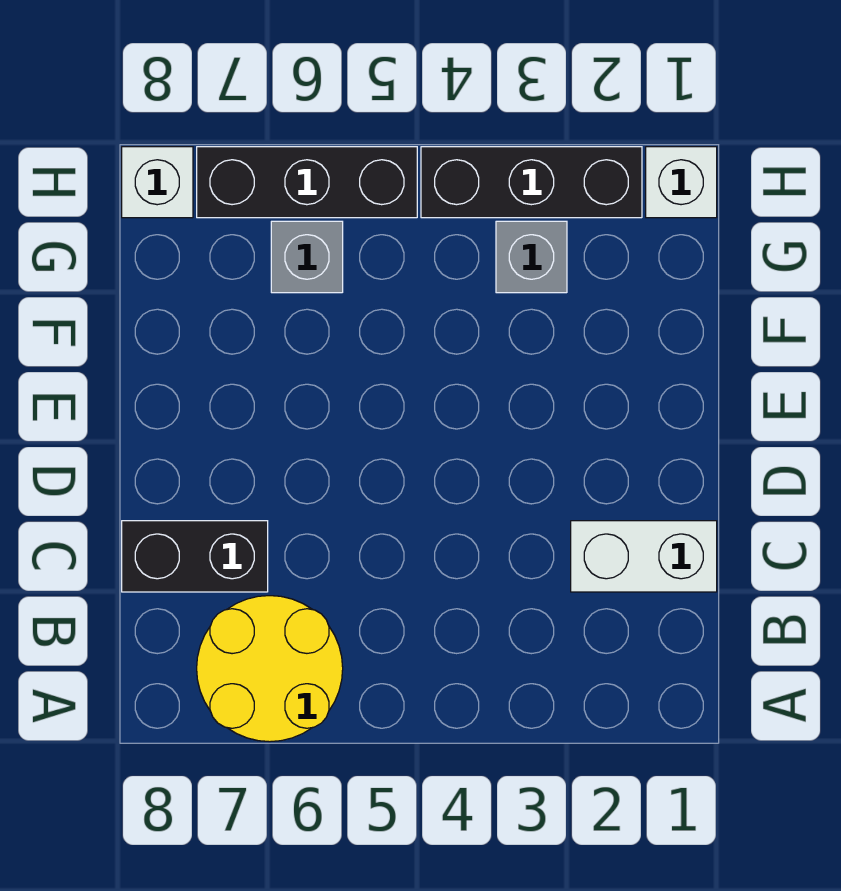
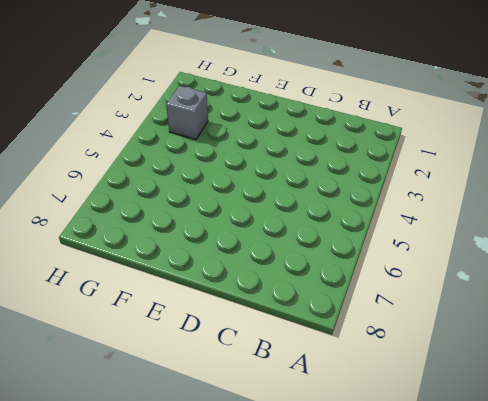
none -> yellow 2x2 round brick [197,596,343,742]
none -> white 1x2 brick [571,521,717,592]

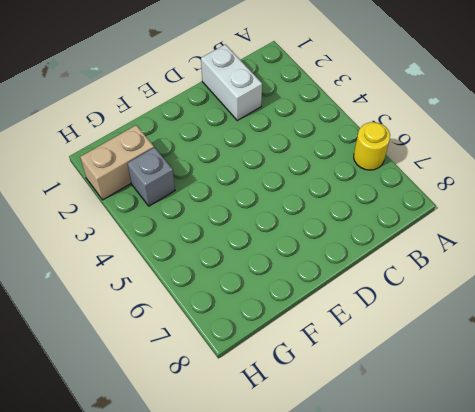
yellow 1x1 round brick [354,122,390,170] -> yellow 2x2 round brick [197,596,343,742]
tan 1x2 brick [80,125,154,200] -> black 1x3 brick [421,147,642,218]
none -> black 1x2 brick [122,521,268,592]
none -> grey 1x1 brick [271,221,343,293]

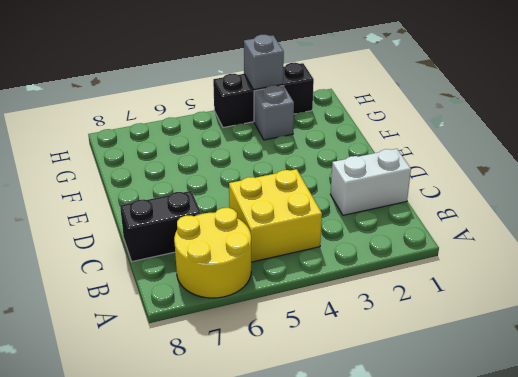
yellow 2x2 brick [229,169,322,262] -> none
grey 1x1 brick [244,35,284,90] -> grey 1x1 brick moved to [271,221,343,293]
none -> white 1x1 brick [646,147,717,218]
none -> black 1x3 brick [197,147,417,218]

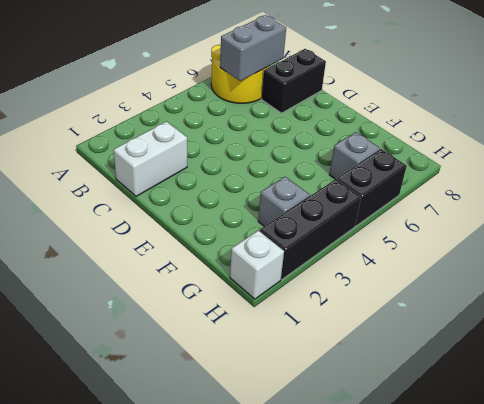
grey 1x2 brick [220,15,286,81] -> none
black 1x2 brick [336,149,407,226] -> black 1x3 brick [197,147,417,218]
none -> white 1x1 brick [122,147,193,218]

